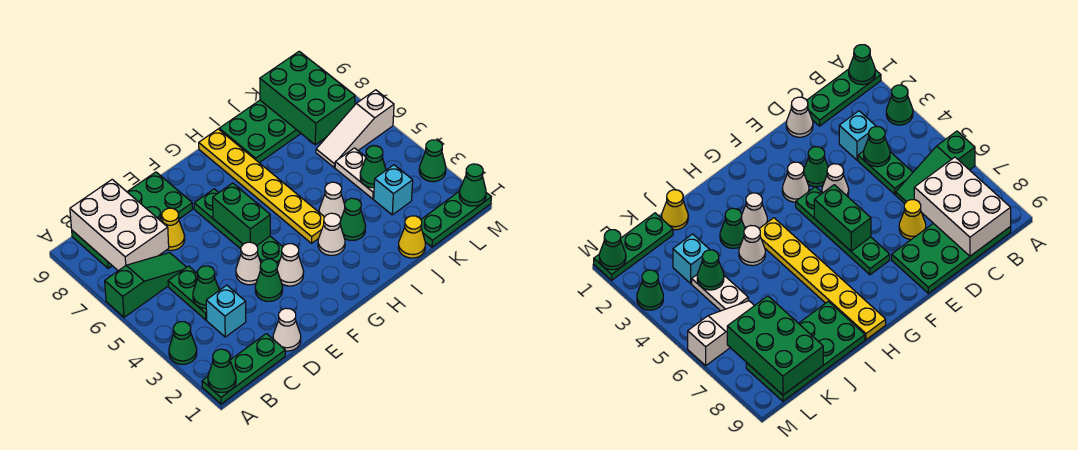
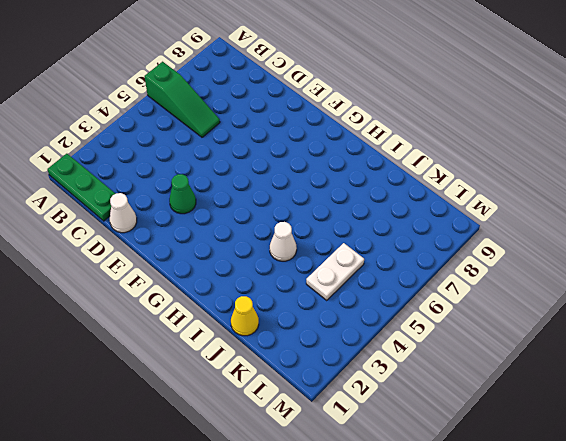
none -> green 1x1 cone [169,322,197,364]
none -> green 2x4 plate [72,172,193,268]
none -> cyan 1x1 brick [206,285,246,337]
none -> green 1x2 plate [168,266,207,320]

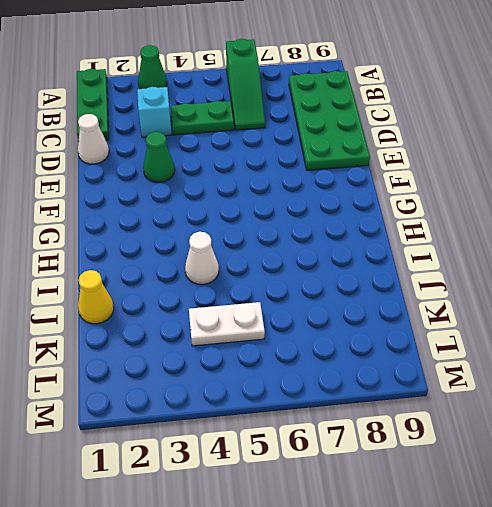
none -> yellow 1x1 cone [162,208,185,250]
none -> white 1x1 cone [236,242,261,285]
none -> white 1x1 cone [277,244,304,286]
none -> green 1x4 plate [194,189,283,267]

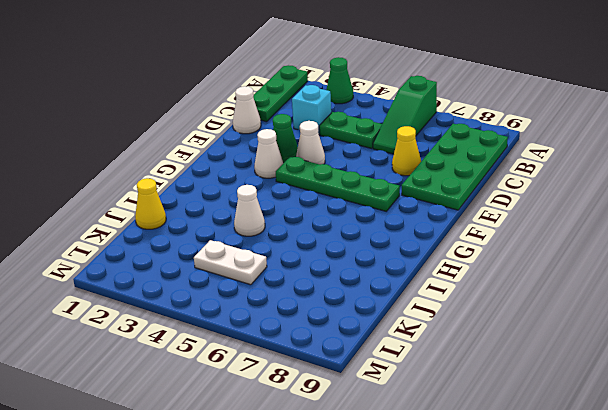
none -> white 1x1 cone [318,213,345,256]
none -> yellow 1x6 plate [199,129,324,243]
none -> green 1x1 cone [340,198,366,240]
none -> green 2x4 plate [219,100,301,163]

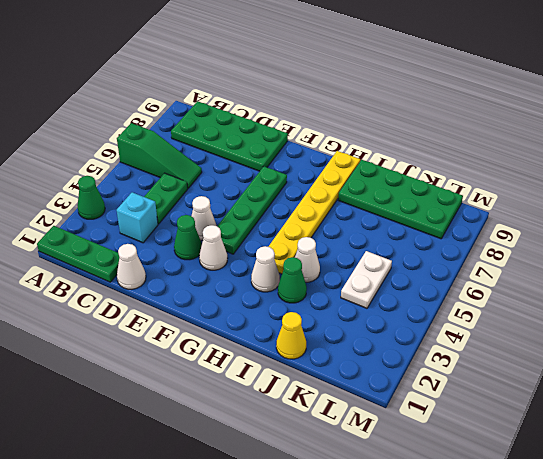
none -> yellow 1x1 cone [162,208,185,250]
none -> green 1x3 plate [421,191,491,247]
none -> cyan 1x1 brick [374,165,413,215]
none -> white 1x3 slope [316,90,394,167]

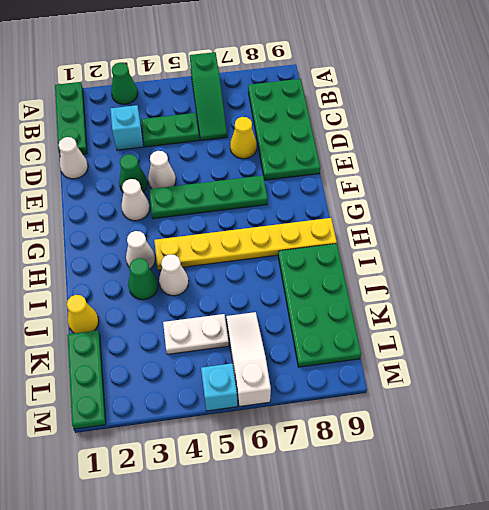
cyan 1x1 brick [201,363,237,411] -> cyan 1x1 brick moved to [374,165,413,215]
none -> green 1x1 cone [419,140,446,182]
none -> green 1x1 cone [208,349,236,393]
none -> white 2x3 brick [70,179,169,271]
none -> green 1x1 cone [193,266,219,309]

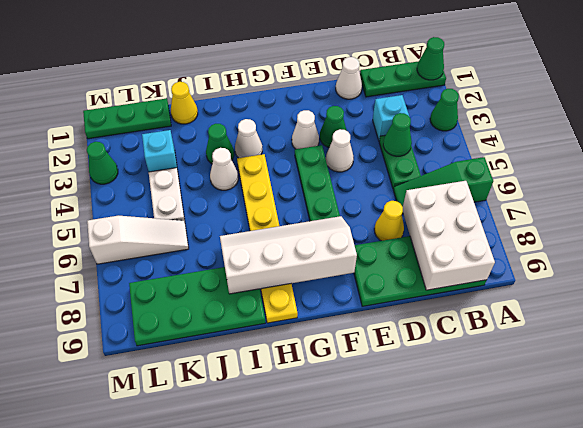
white 2x4 slope [220,216,357,294] -> none
none -> green 1x2 brick [213,183,270,246]
none -> green 1x1 cone [360,146,386,188]
none -> green 2x3 brick [260,51,355,145]
none -> green 1x1 cone [459,164,486,206]

